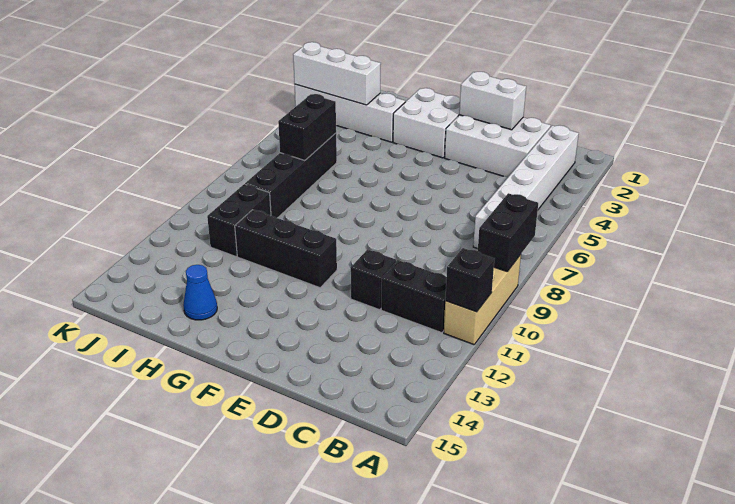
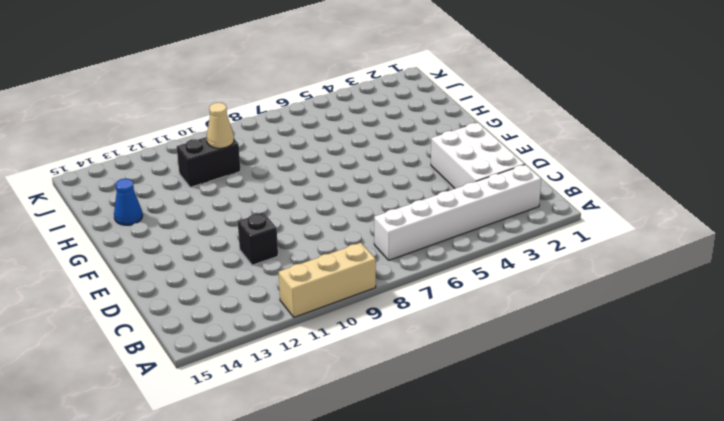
tan 1x1 cone [207,103,234,148] -> none
none -> black 1x2 brick [381,260,447,333]
none -> white 2x2 brick [393,88,460,158]
none -> black 1x3 brick [235,210,337,288]

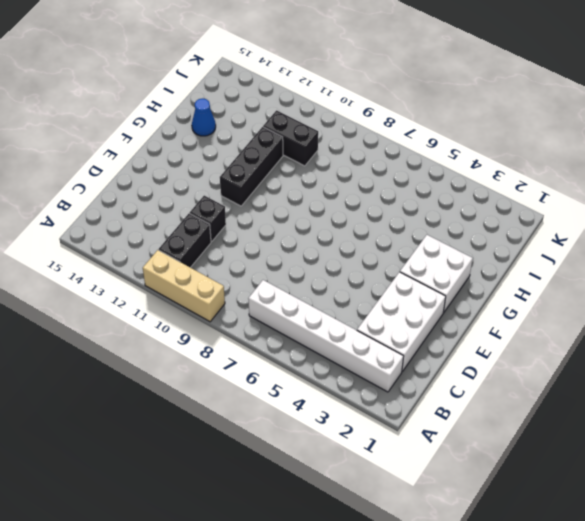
none -> white 1x4 brick [294,84,405,142]
none -> black 1x4 brick [245,133,337,218]
none -> black 1x2 brick [478,193,538,272]

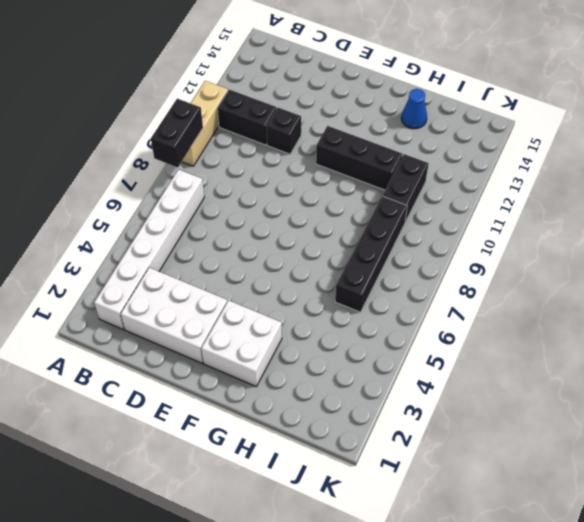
none -> white 1x4 brick [294,84,405,142]
none -> black 1x1 brick [445,248,494,312]
none -> white 1x2 brick [459,72,526,130]

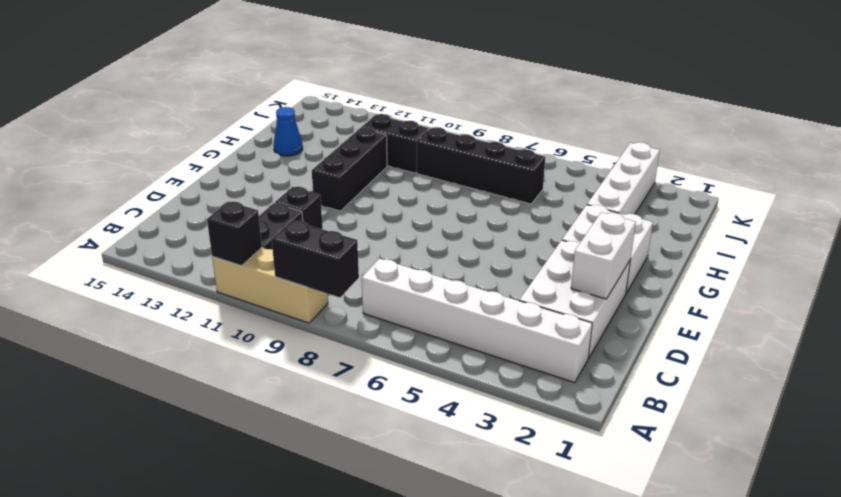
none -> white 1x3 brick [293,42,381,105]
none -> black 1x2 brick [278,94,336,160]

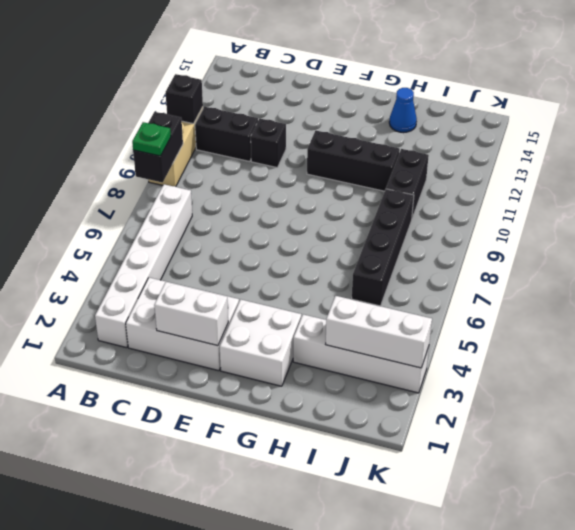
green 1x1 plate [132,122,171,156] -> none
none -> black 1x2 brick [278,94,336,160]

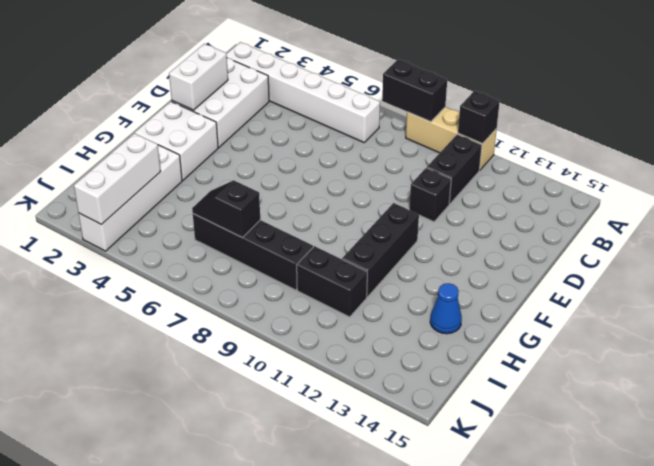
black 1x2 slope [192,180,260,237] -> black 1x2 brick [278,94,336,160]

